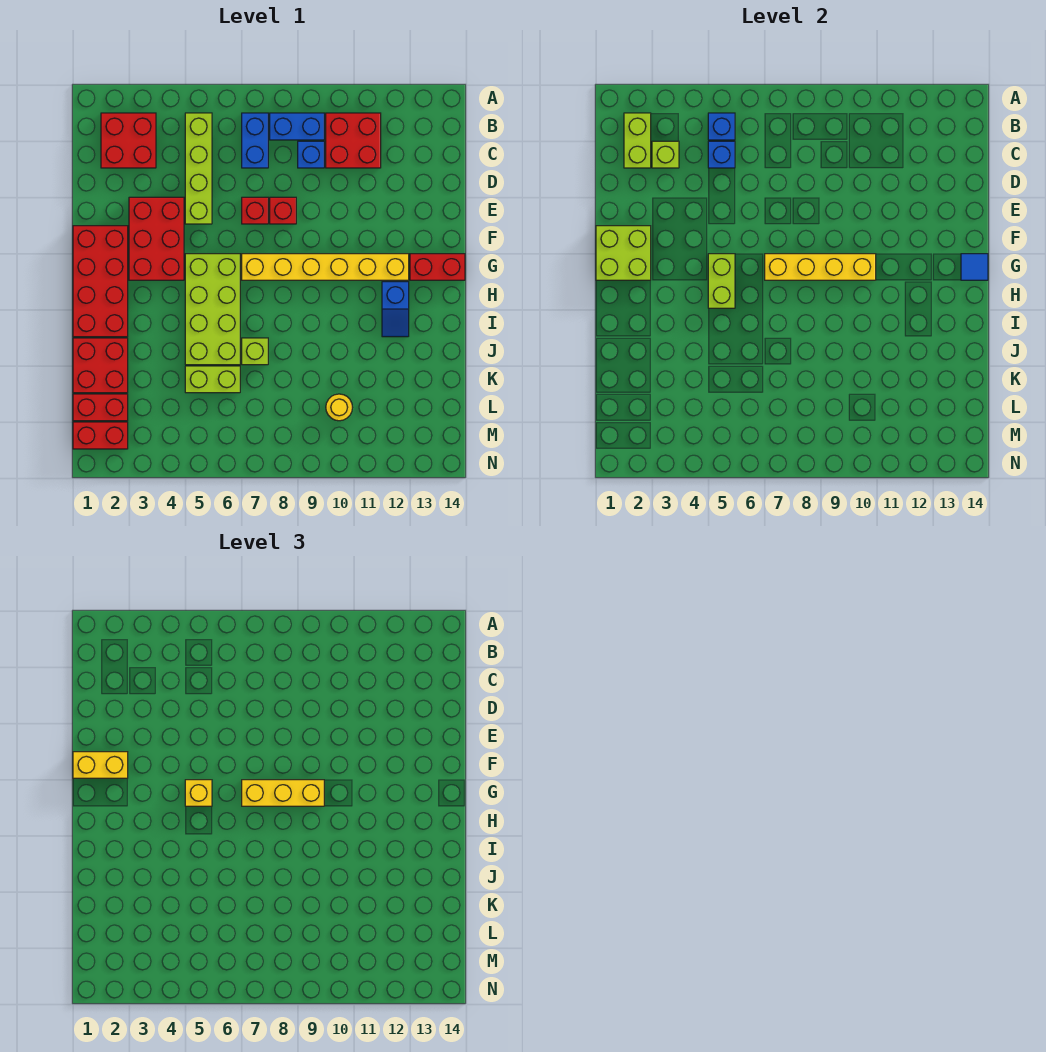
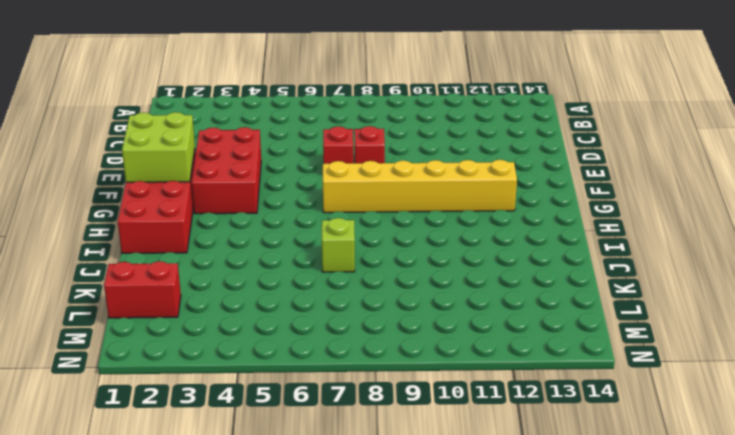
none -> red 2x2 brick [101,113,156,168]
none -> lime 1x4 brick [185,113,212,224]
none -> blue 1x2 brick [242,113,268,168]
none -> blue 1x2 brick [270,113,324,140]

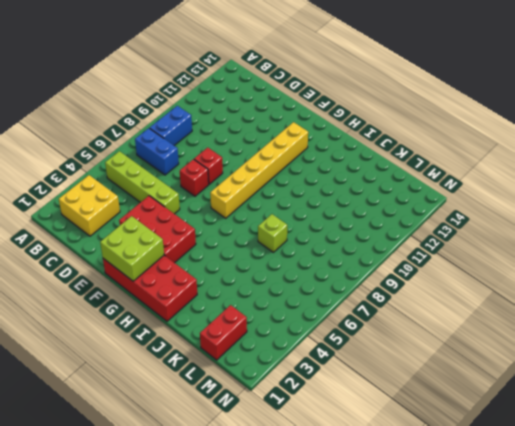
yellow 2x2 brick [59,175,120,236] -> red 2x2 brick [101,113,156,168]
none -> red 2x2 brick [326,113,381,168]
none -> blue 1x1 brick [298,141,324,168]
none -> lime 2x4 brick [185,254,240,365]
none -> red 1x2 brick [410,254,465,280]

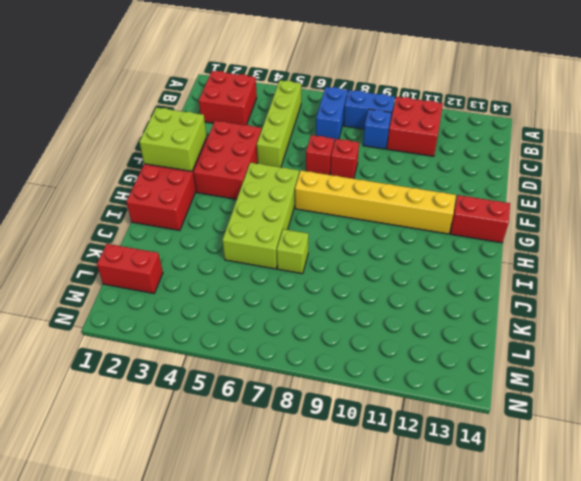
none -> blue 1x2 slope [382,282,409,337]
none -> red 2x2 brick [73,338,128,393]
none -> lime 1x2 brick [185,366,240,393]
none -> yellow 1x1 round brick [326,394,352,421]

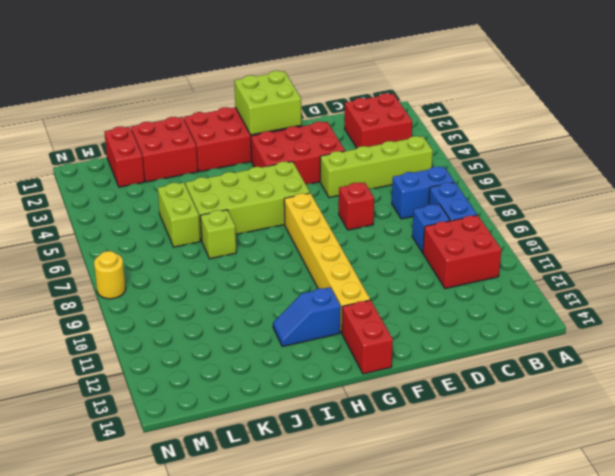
yellow 1x1 round brick [94,251,126,299] -> yellow 1x1 round brick moved to [326,394,352,421]
none -> red 1x1 brick [270,197,296,224]
none -> red 1x2 brick [73,422,128,449]
none -> lime 1x2 brick [624,113,651,168]
none -> blue 1x1 brick [708,113,735,140]

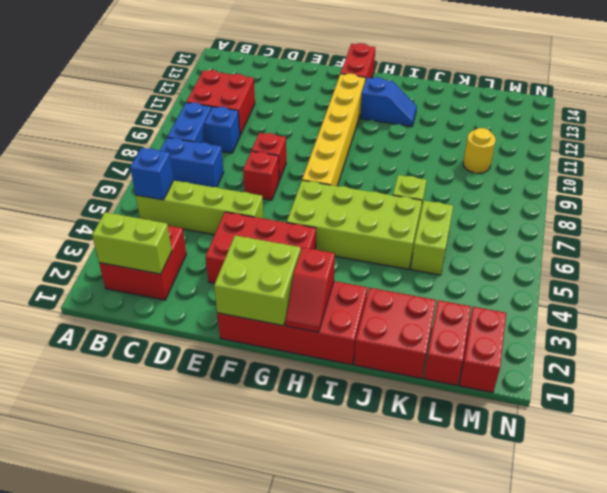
red 1x2 slope [285,247,335,332] -> none
none -> lime 1x1 brick [652,141,679,168]
none -> blue 1x1 brick [708,141,735,168]
none -> lime 1x2 brick [708,254,735,308]
none -> yellow 1x4 brick [765,254,876,280]

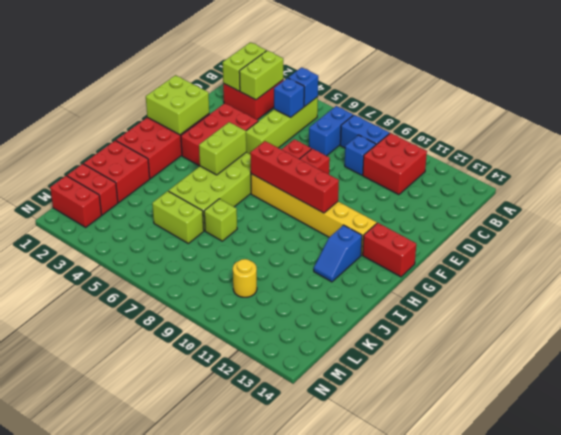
lime 1x2 brick [239,51,283,100] -> lime 1x1 brick [652,141,679,168]
red 1x4 brick [250,141,339,213] -> yellow 1x4 brick [765,254,876,280]
none -> blue 1x1 tile [961,254,988,280]
none -> yellow 1x2 brick [73,752,128,778]
none -> yellow 1x1 brick [185,780,212,806]
none -> yellow 1x3 brick [242,780,324,806]

